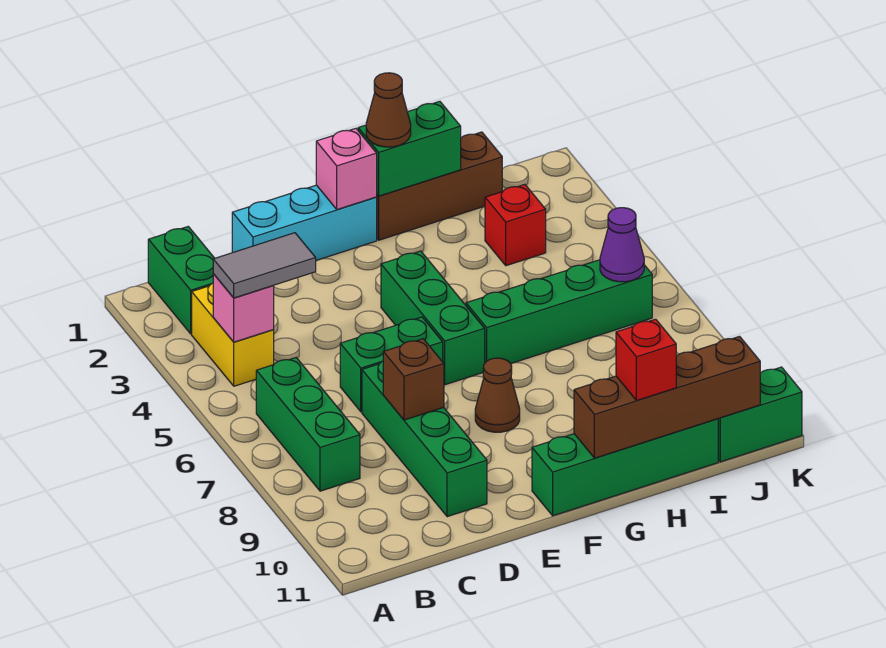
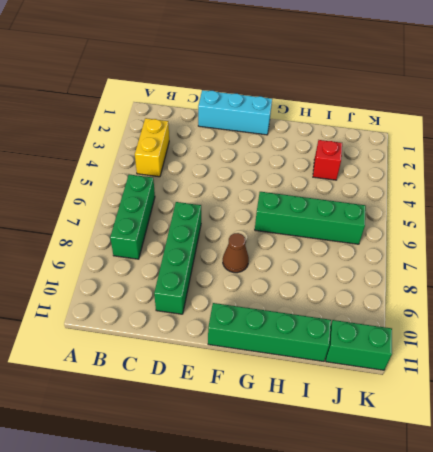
none -> green 1x2 brick [148,227,215,334]
none -> green 1x2 brick [340,317,443,412]
none -> green 1x3 brick [381,251,485,385]

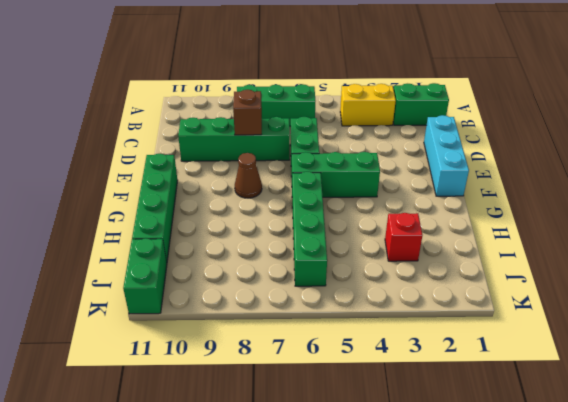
none -> brown 1x3 brick [377,132,502,240]
none -> pink 1x1 brick [213,274,274,342]
none -> pink 1x1 brick [316,128,377,209]

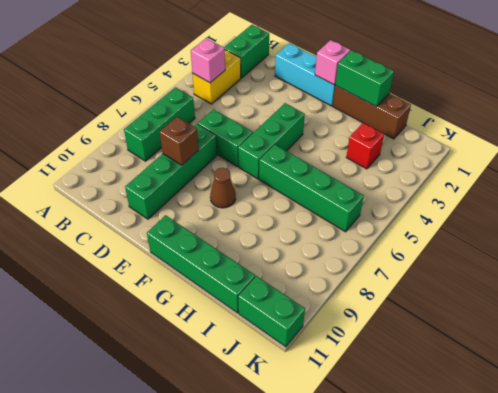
none -> brown 1x4 brick [574,336,760,458]
none -> purple 1x1 cone [600,208,644,282]
none -> grey 1x2 tile [213,233,316,298]

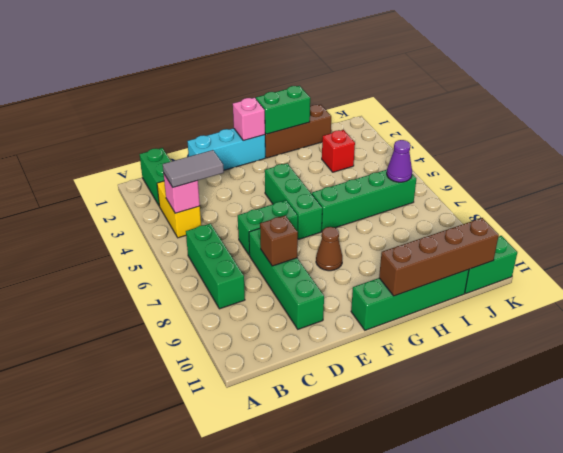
none -> brown 1x1 cone [366,73,411,147]
none -> red 1x1 brick [616,319,676,401]

